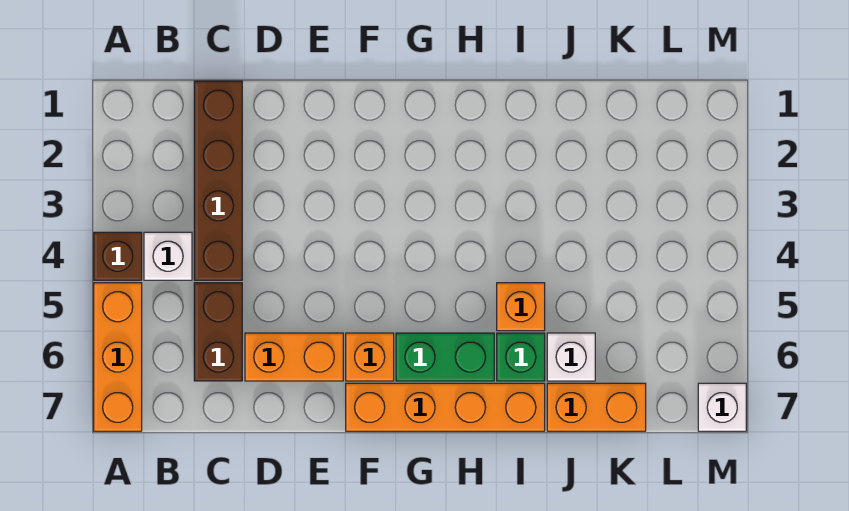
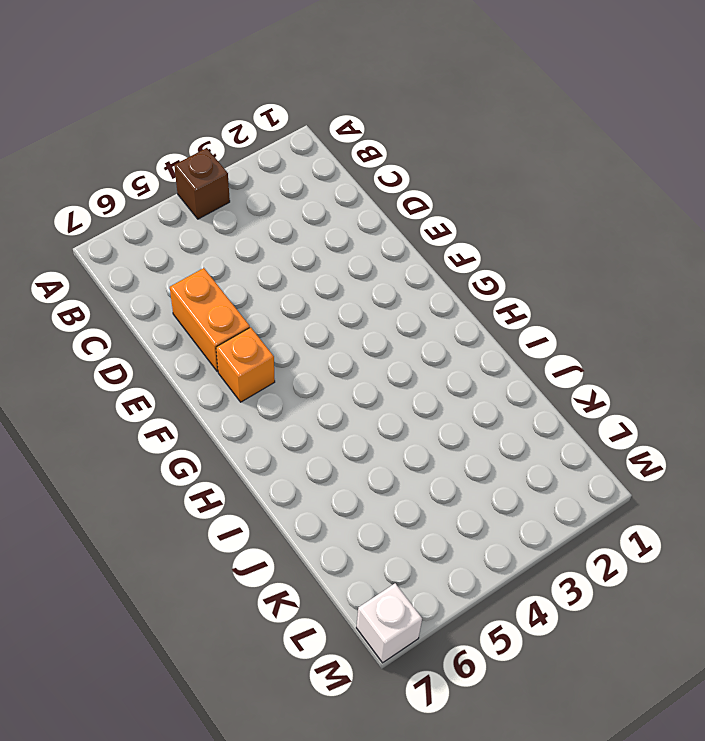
none -> orange 1x3 brick [94,283,142,431]
none -> white 1x1 brick [144,232,192,280]
none -> brown 1x4 brick [194,81,242,280]

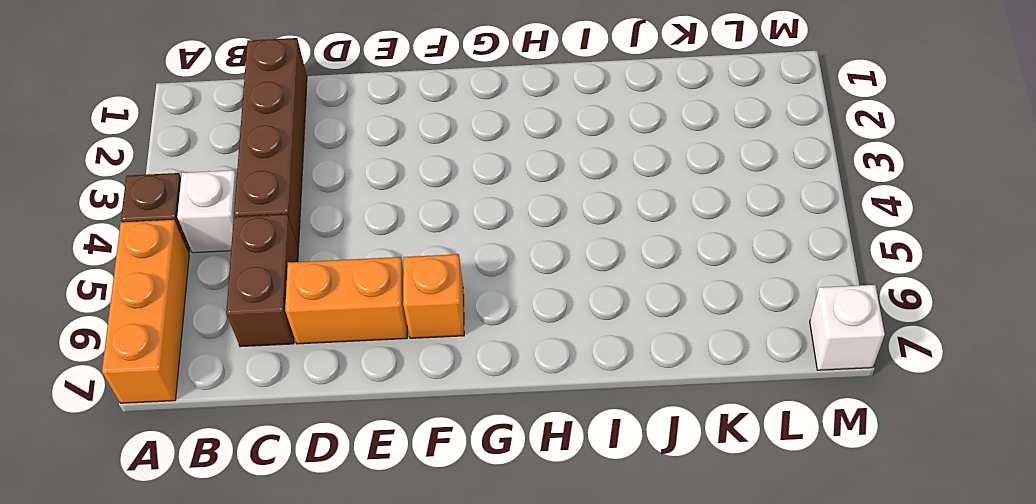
none -> orange 1x4 brick [346,383,545,431]
none -> green 1x2 brick [396,333,494,381]
none -> orange 1x1 brick [497,283,545,331]

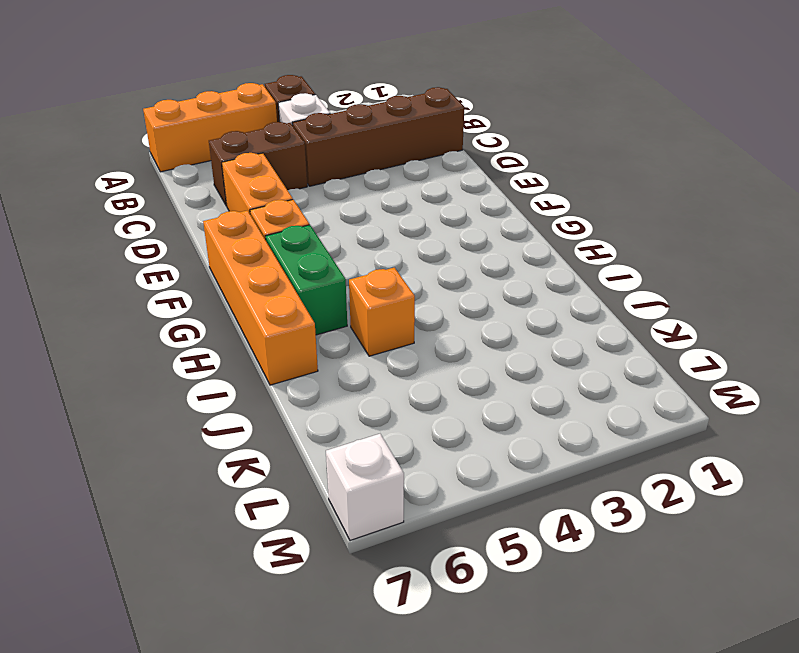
none -> green 1x1 brick [497,333,545,381]
none -> white 1x1 brick [547,333,595,381]
none -> orange 1x2 brick [547,383,646,431]

